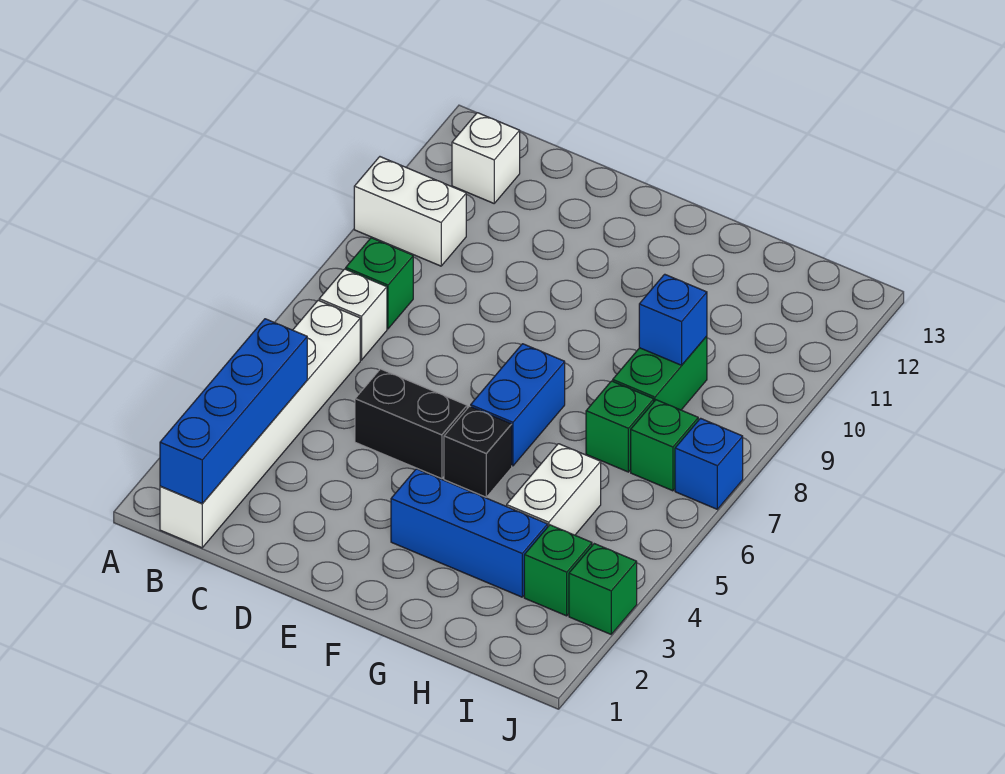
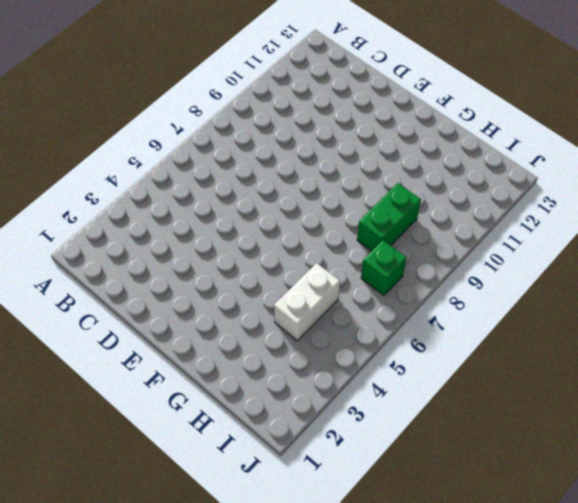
none -> white 1x2 brick [354,157,466,266]
none -> white 1x6 brick [160,300,360,548]
none -> white 1x1 brick [319,269,387,360]

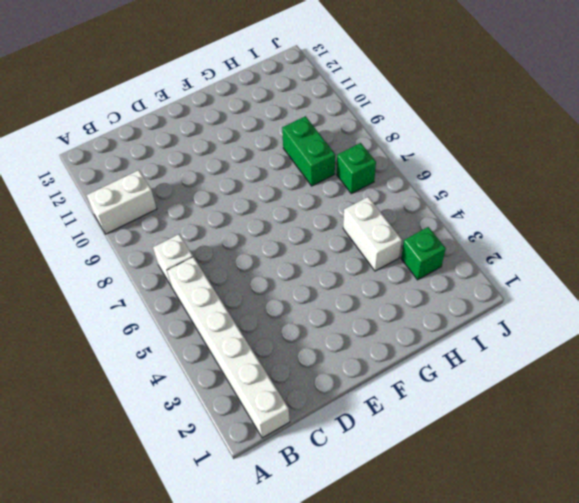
none -> green 1x1 brick [346,238,413,329]
none -> white 1x1 brick [452,113,520,203]
none -> black 1x2 brick [355,369,467,479]

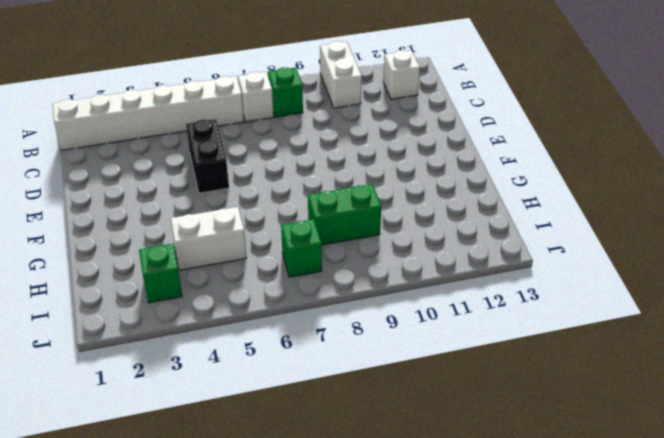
none -> blue 1x3 brick [391,469,548,597]
none -> black 1x1 brick [444,406,512,497]
none -> blue 1x2 brick [471,344,565,466]

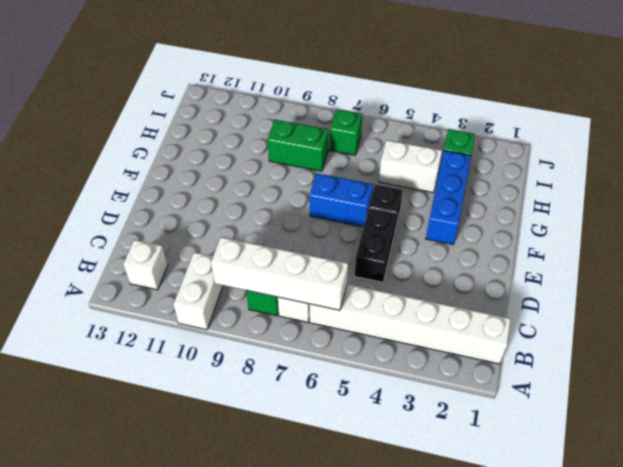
white 1x4 brick [211,237,348,310] -> none
none -> green 1x1 brick [586,381,654,472]
none -> green 1x1 brick [569,544,637,634]
none -> blue 1x1 brick [675,418,743,509]

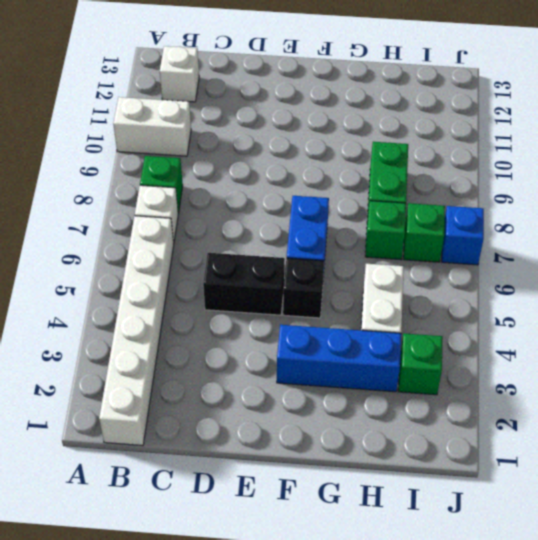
none -> green 1x1 brick [569,544,637,634]
none -> blue 1x4 brick [160,319,307,504]
none -> blue 1x1 brick [639,274,707,365]

